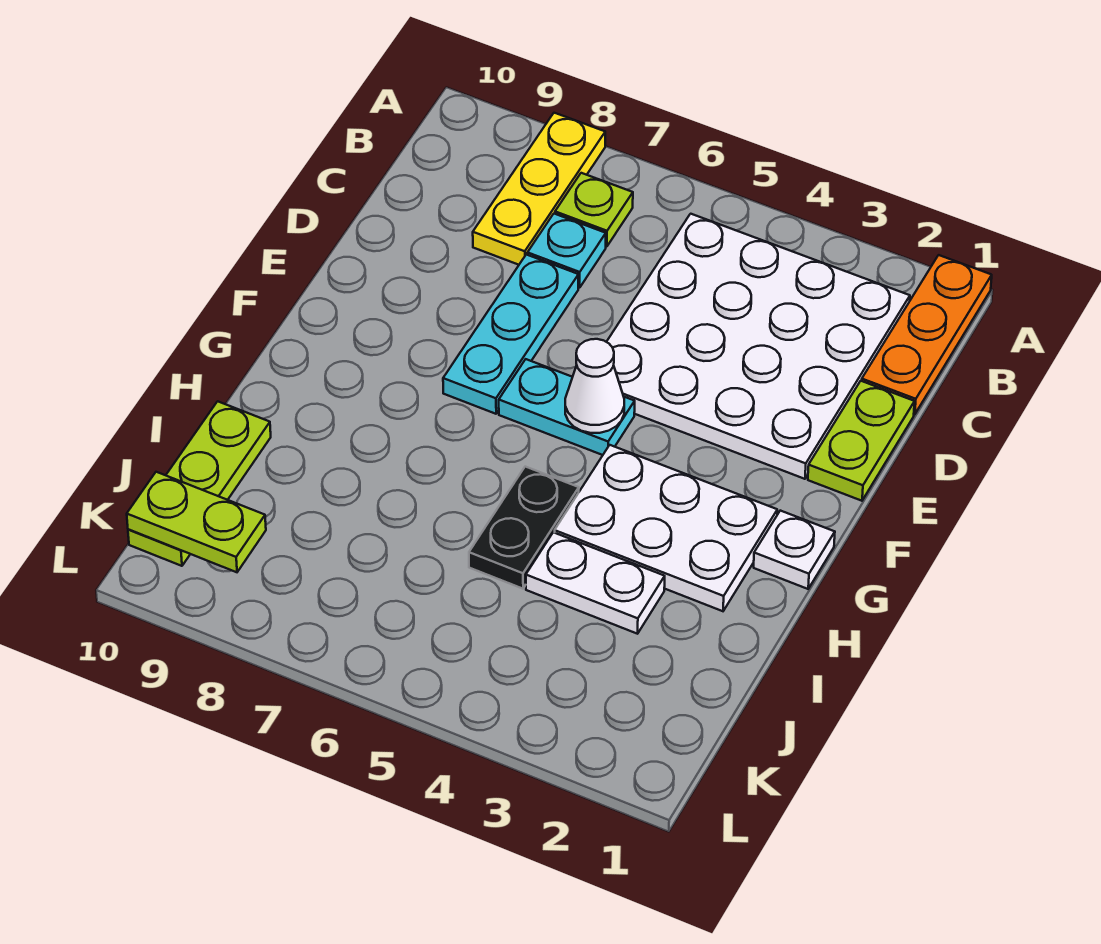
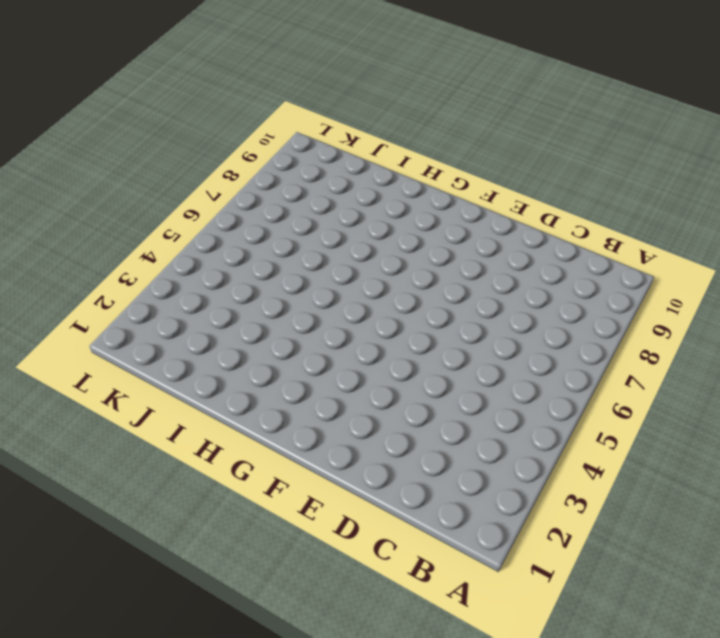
none -> orange 1x3 plate [862,255,992,414]
none -> yellow 1x3 plate [473,113,605,265]
none -> white 4x4 plate [607,214,910,479]

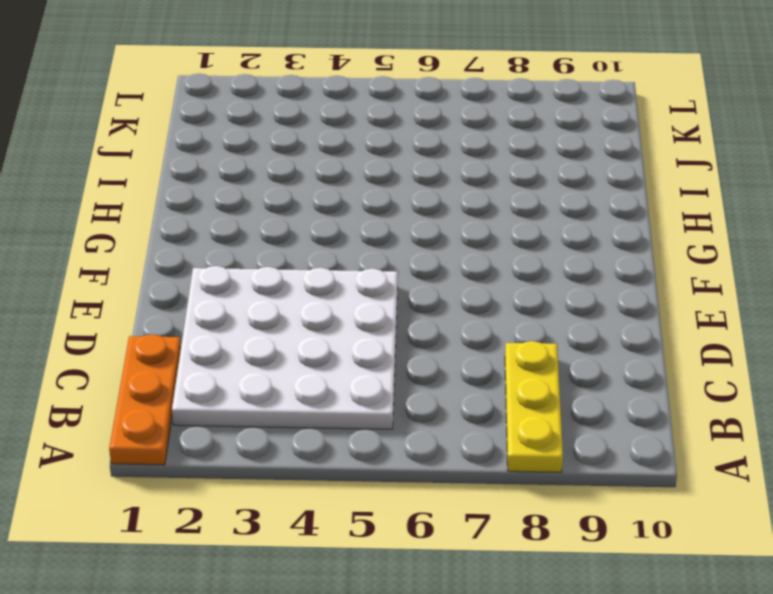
none -> lime 1x1 plate [555,173,633,246]
none -> cyan 1x1 plate [527,214,606,288]
none -> lime 1x2 plate [808,381,915,501]

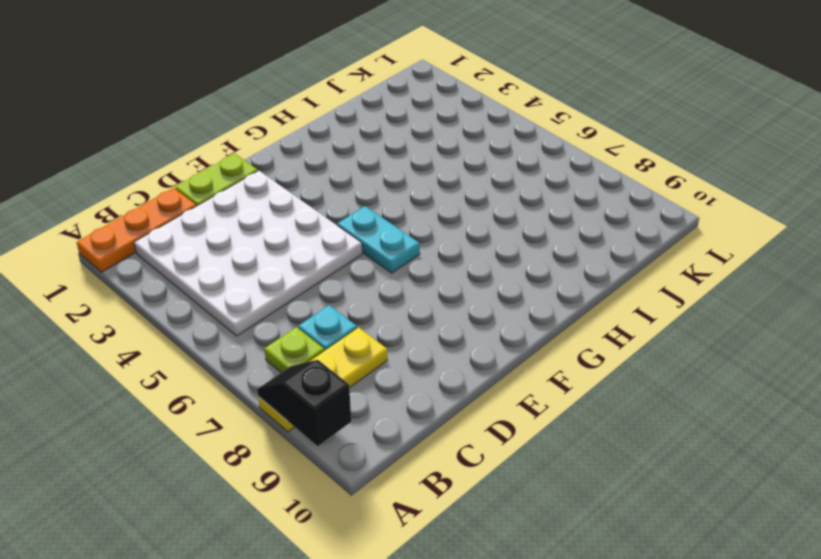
black 1x2 slope [257,360,351,446] -> none
none -> cyan 1x3 plate [443,255,579,414]
none -> white 1x1 plate [754,511,835,589]
none -> white 2x3 plate [555,445,777,611]

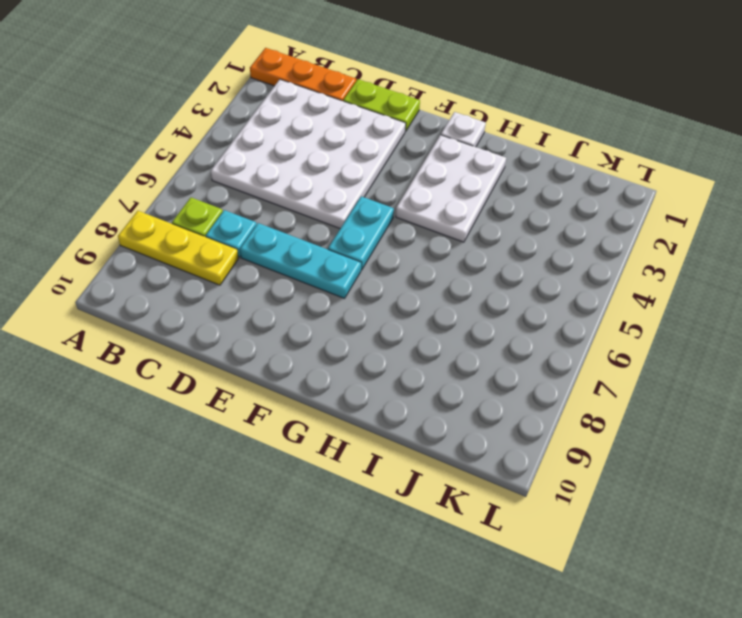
none -> black 1x2 plate [469,467,579,589]
none -> white 1x2 plate [526,532,665,634]
none -> lime 1x3 plate [128,401,271,566]

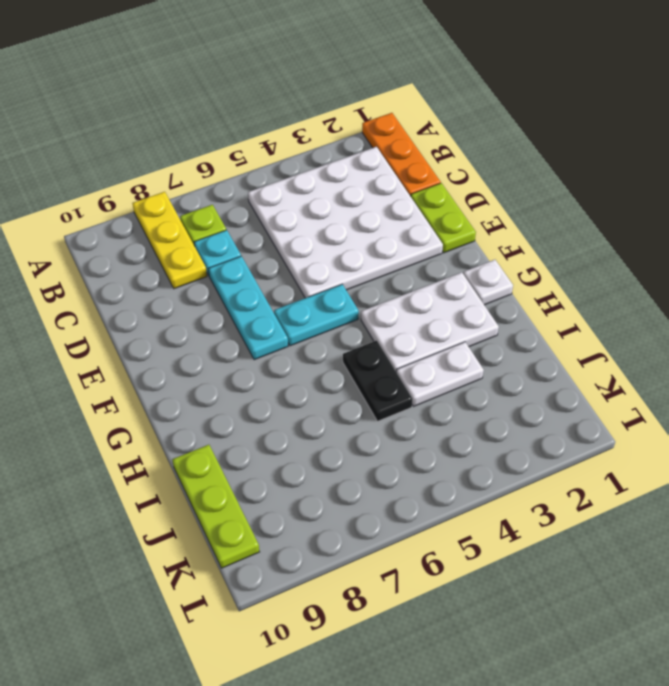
none -> white 1x1 cone [565,339,624,433]
none -> lime 1x2 plate [127,472,266,572]

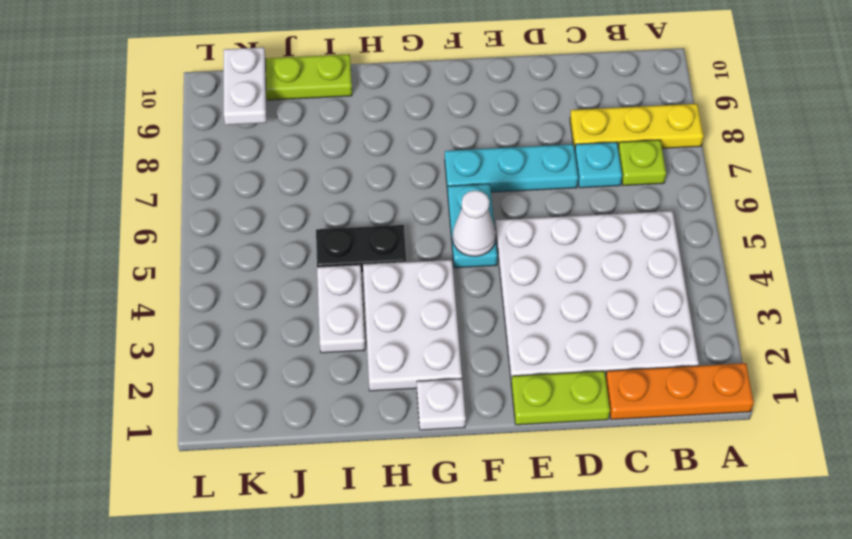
white 1x2 plate [224,47,267,125] -> lime 1x2 plate [127,472,266,572]

